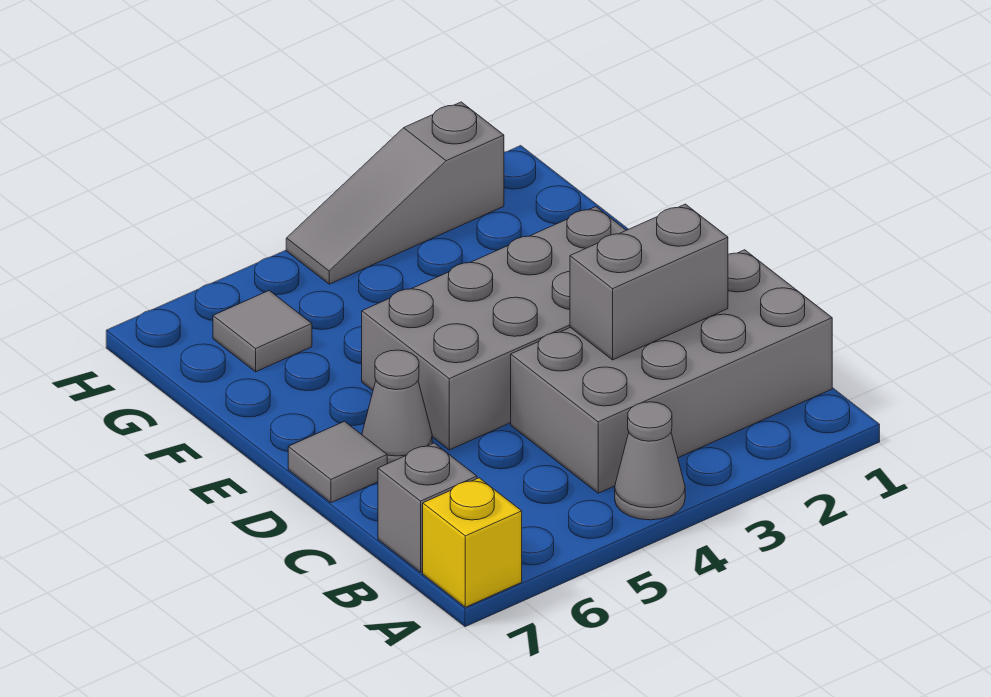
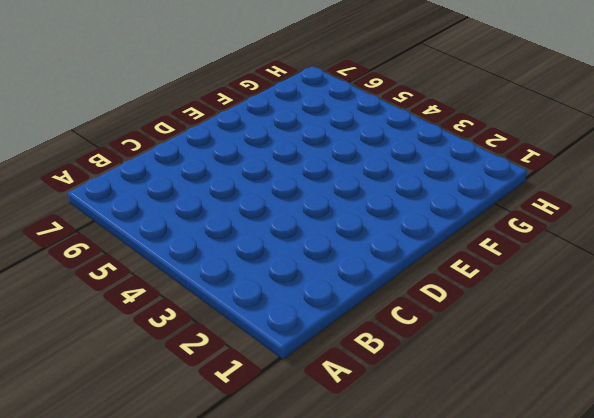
none -> grey 1x1 cone [615,402,685,520]
none -> yellow 1x1 brick [423,478,522,607]

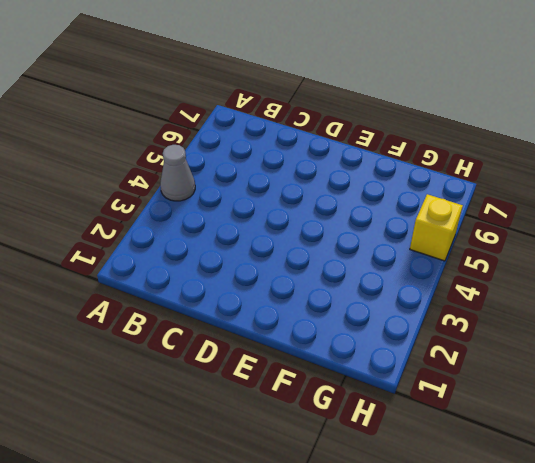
yellow 1x1 brick [410,194,463,261] -> yellow 1x1 brick moved to [423,478,522,607]
none -> grey 2x4 brick [511,250,832,493]
none -> grey 1x1 brick [378,443,477,572]

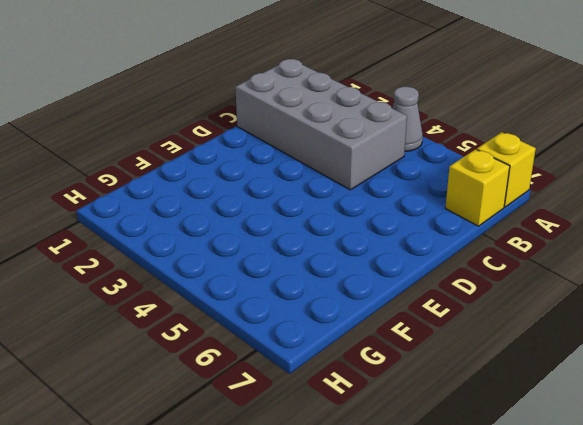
yellow 1x1 brick [445,149,510,226] -> grey 1x1 brick [378,443,477,572]
none -> grey 2x4 brick [362,207,626,450]
none -> grey 1x1 cone [362,350,432,464]

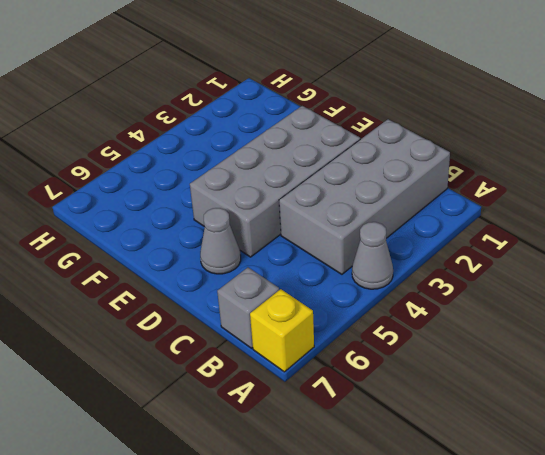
none -> grey 1x1 tile [288,421,387,503]
none -> grey 1x1 tile [213,291,312,372]

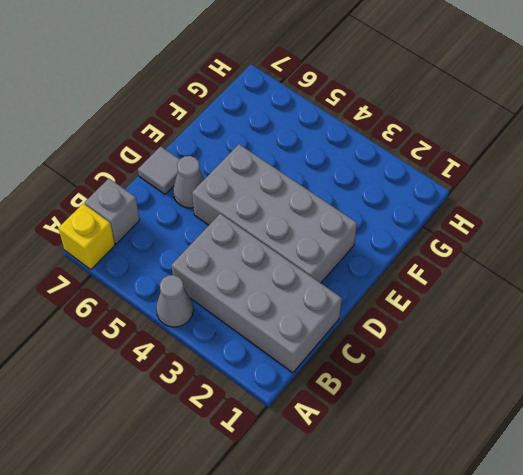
none -> grey 1x1 tile [213,291,312,372]
none -> grey 1x3 slope [286,102,504,284]

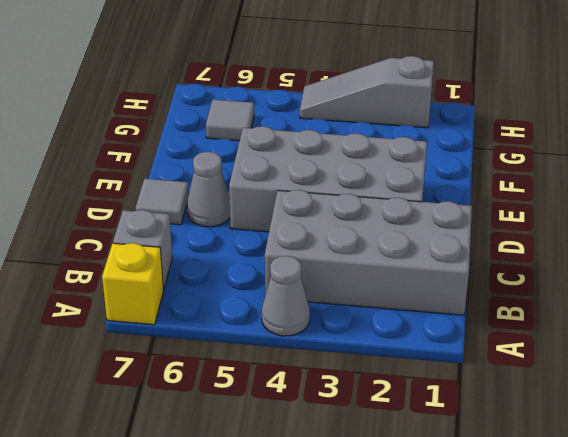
none -> grey 1x2 brick [570,204,728,360]

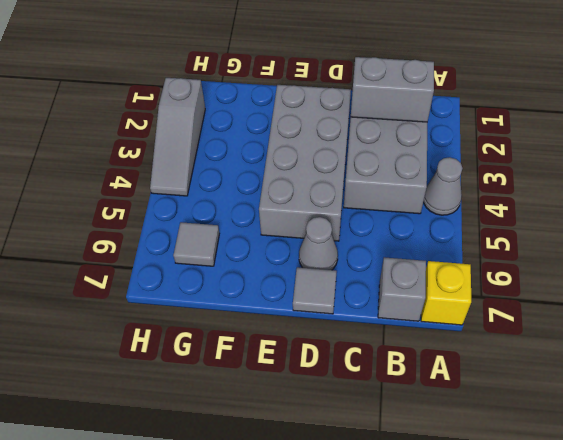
grey 1x2 brick [351,57,434,122] -> grey 1x2 brick turned to [570,204,728,360]

